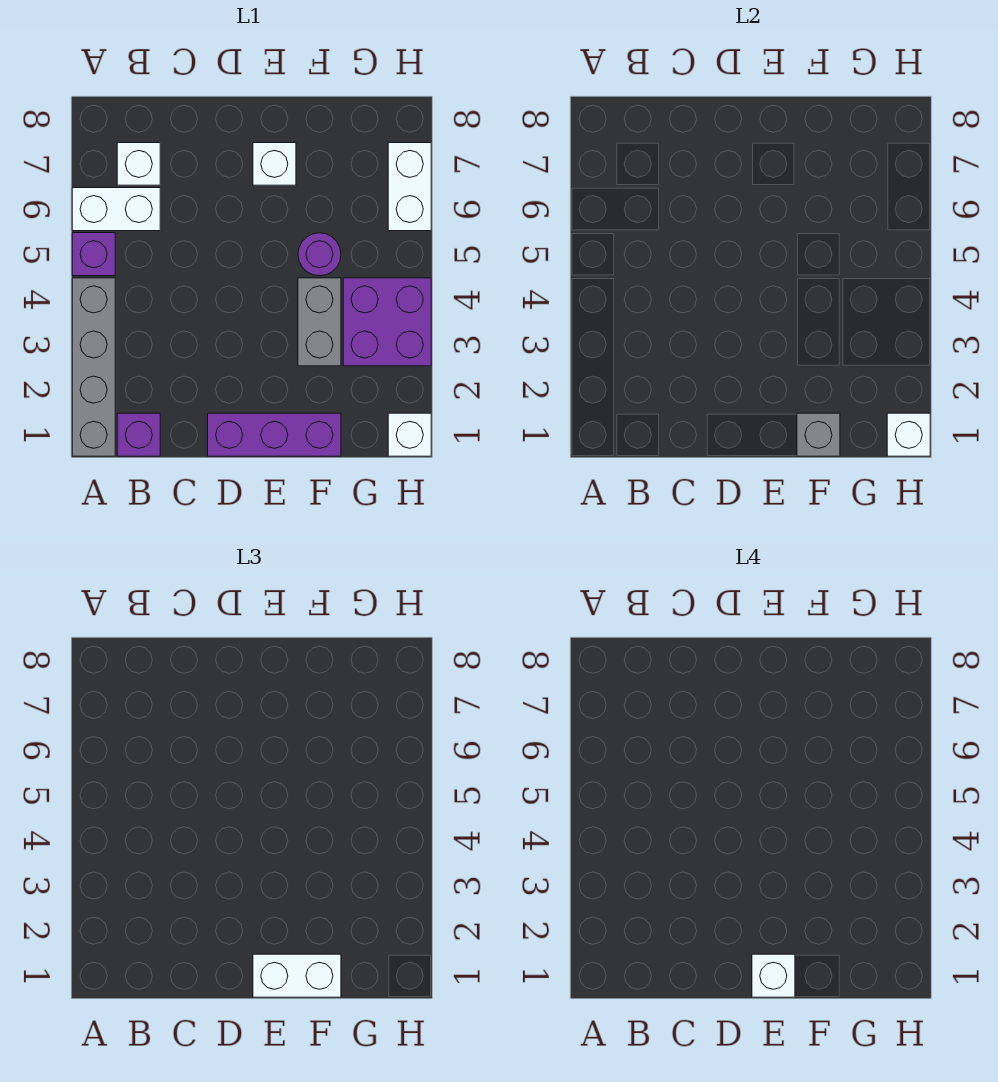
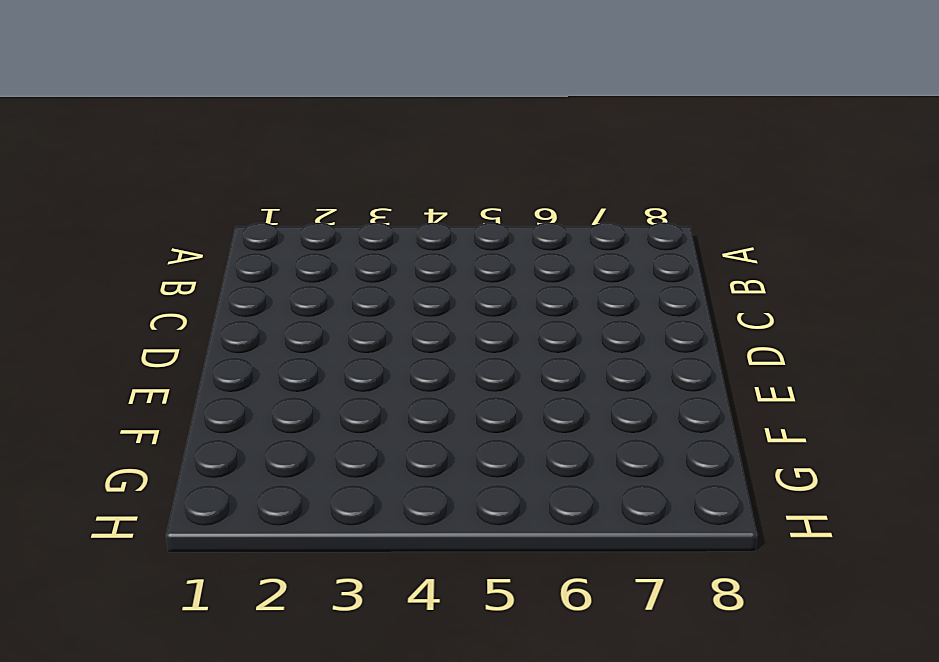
none -> grey 1x4 brick [72,278,115,456]
none -> purple 1x1 brick [72,233,115,276]
none -> white 1x2 brick [72,188,160,231]

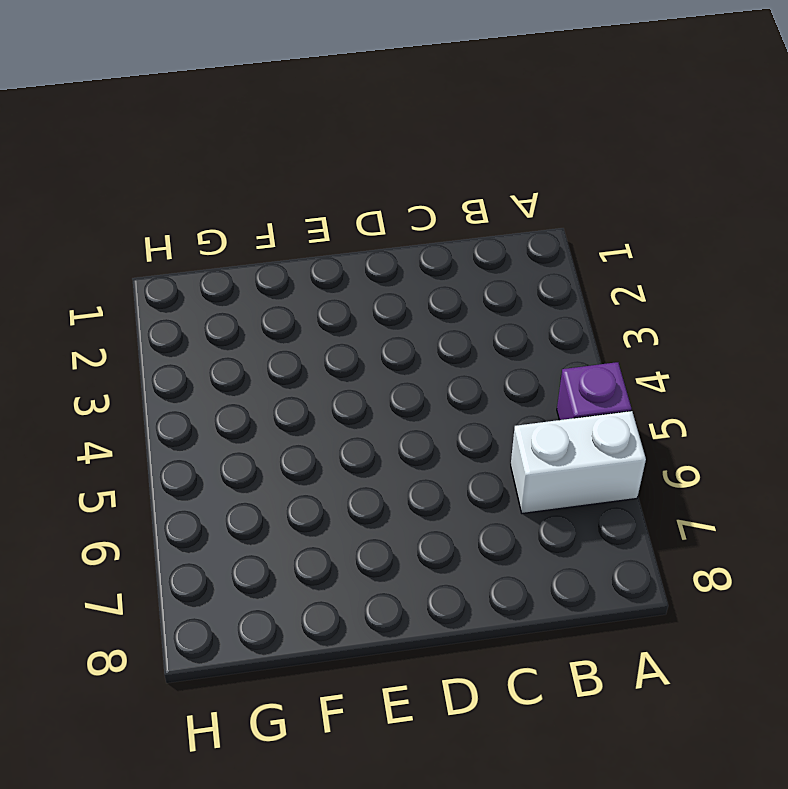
none -> grey 1x4 brick [72,278,115,456]
none -> purple 1x1 brick [117,413,160,456]
none -> white 1x1 brick [117,143,160,185]

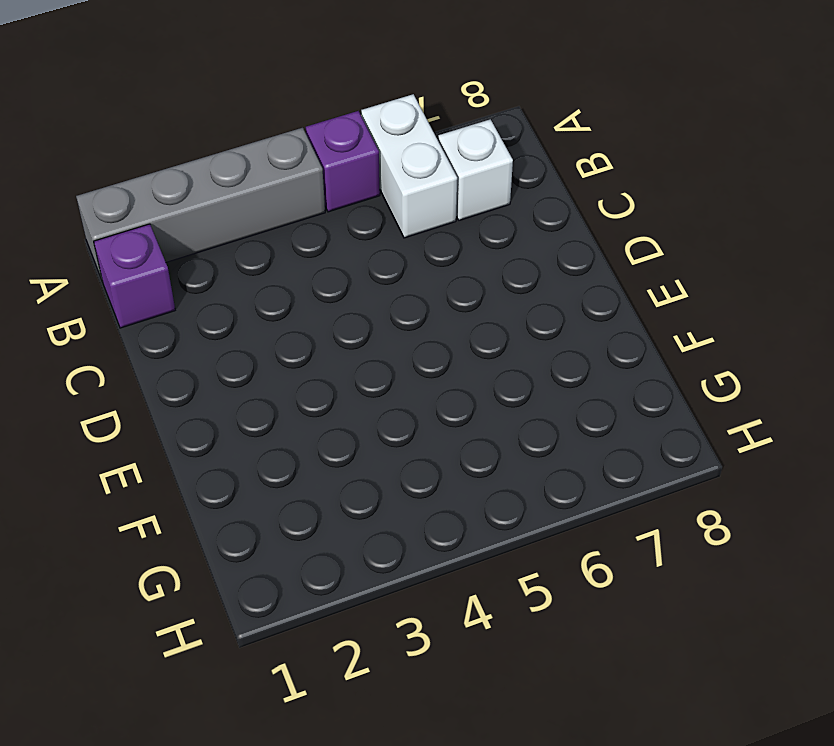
none -> purple 1x3 brick [208,413,341,456]
none -> white 1x1 brick [253,143,296,185]
none -> grey 1x2 brick [298,278,341,366]

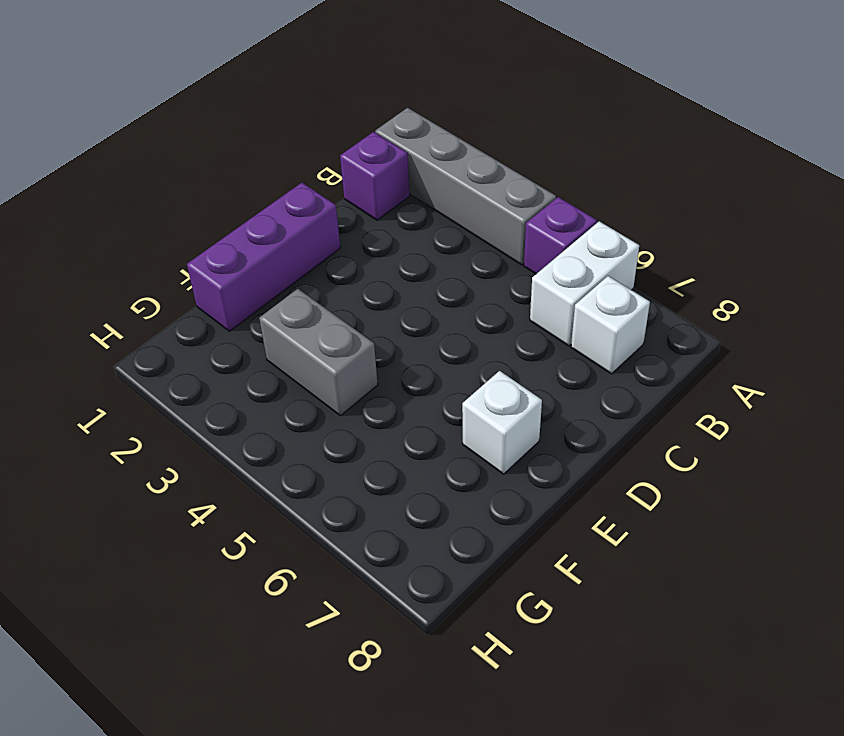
none -> purple 1x1 round brick [298,233,341,276]
none -> purple 2x2 brick [343,278,431,366]
none -> white 1x1 brick [388,413,431,456]

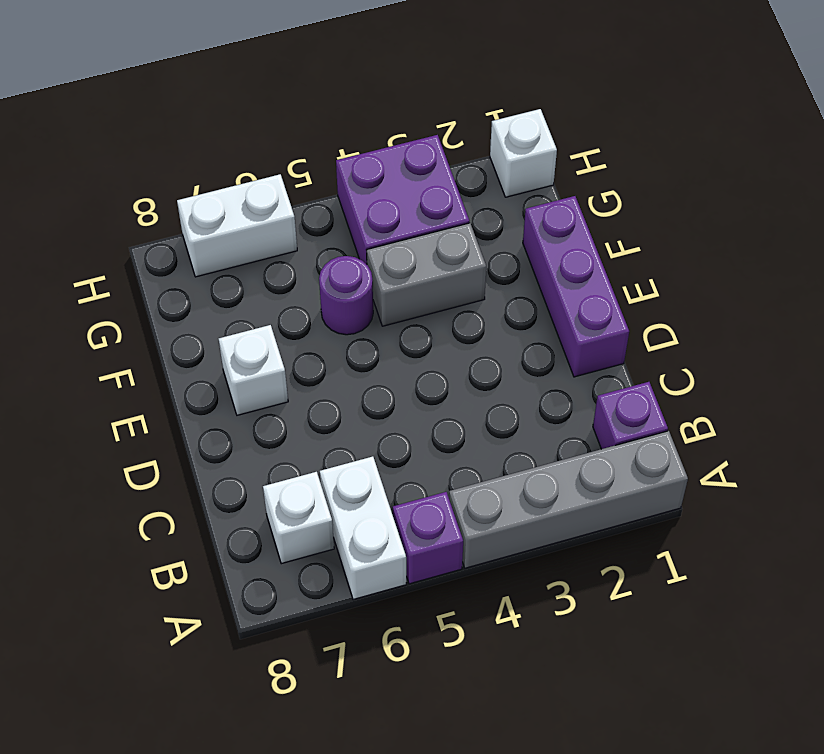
none -> grey 1x1 brick [797,413,840,456]
none -> white 1x1 brick [887,413,930,456]
none -> white 1x2 brick [253,954,341,997]

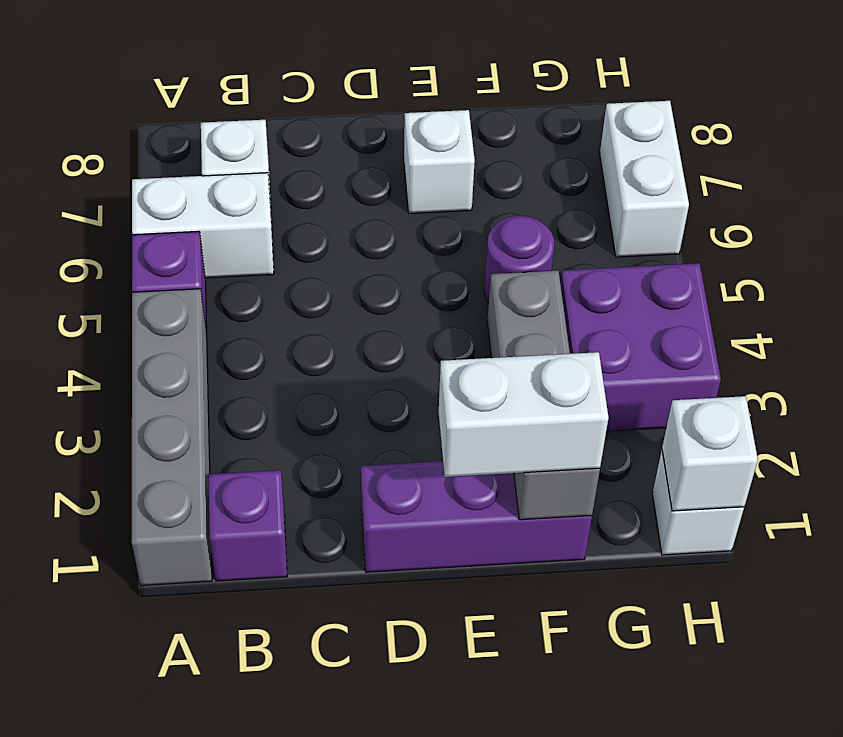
none -> white 1x1 brick [752,954,795,997]

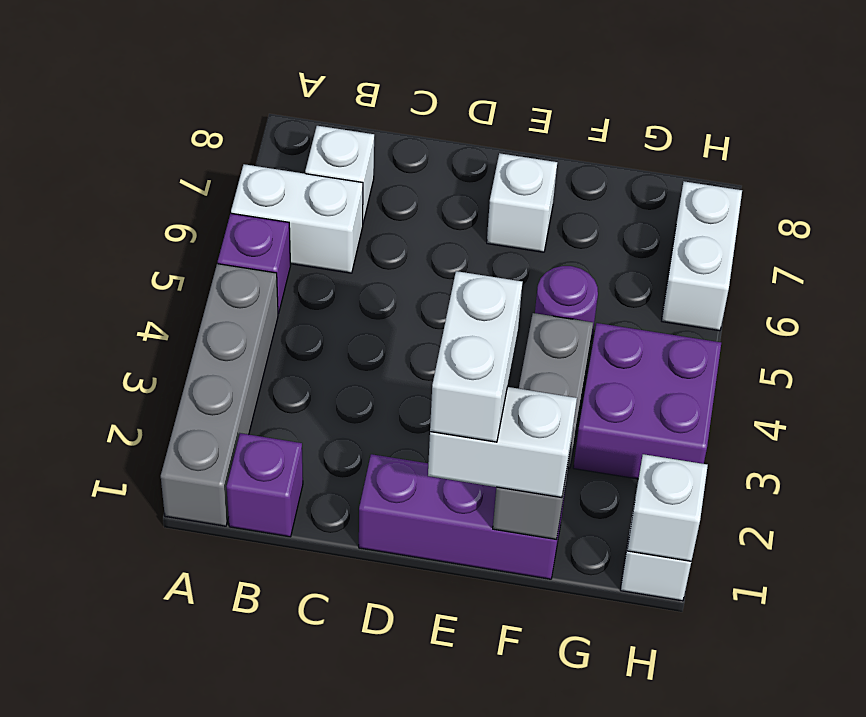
white 1x2 brick [430,271,522,442] -> white 1x1 brick [752,954,795,997]

